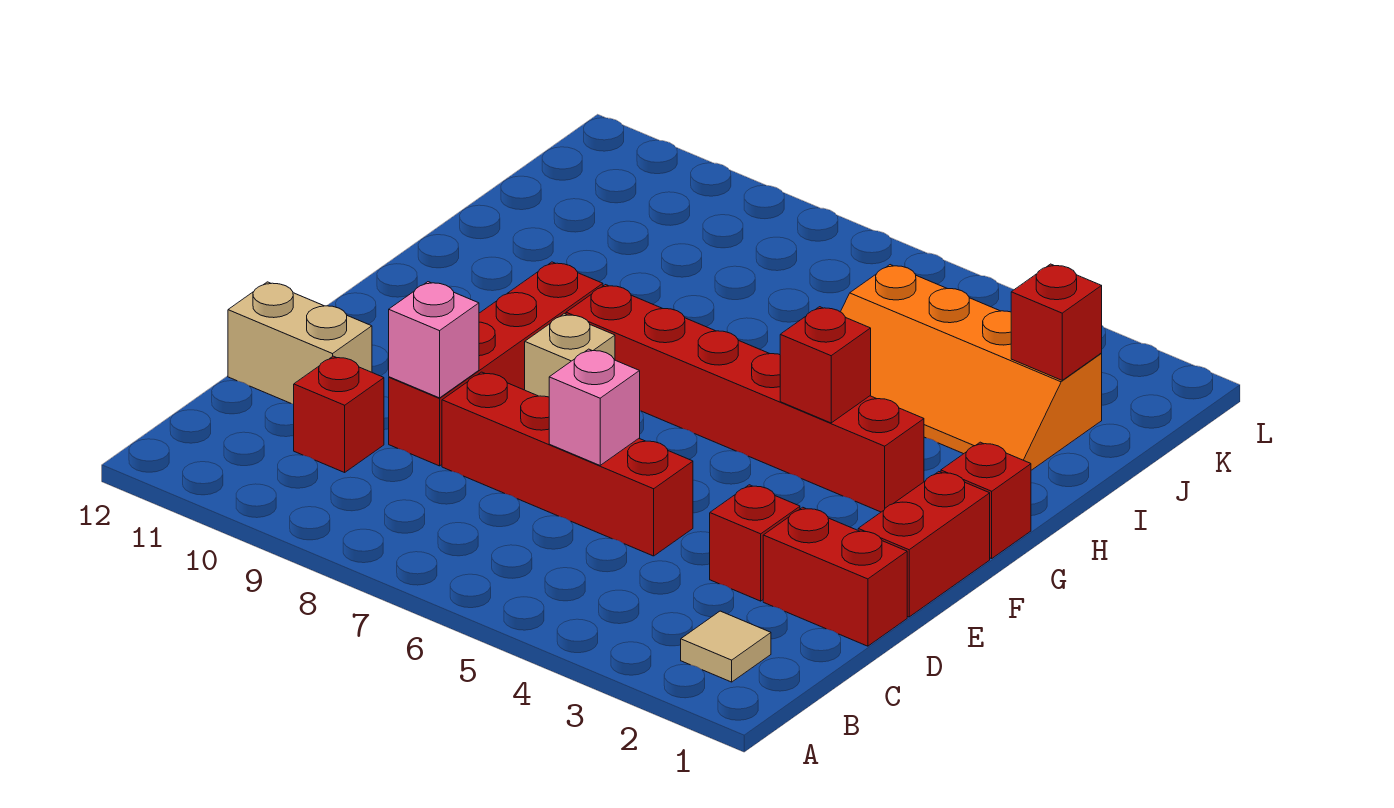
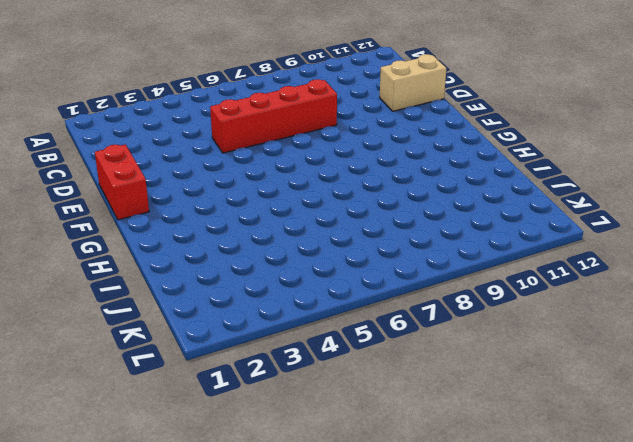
none -> tan 1x1 tile [681,611,771,682]
none -> red 1x1 brick [294,356,384,472]
none -> red 1x2 brick [763,507,907,646]

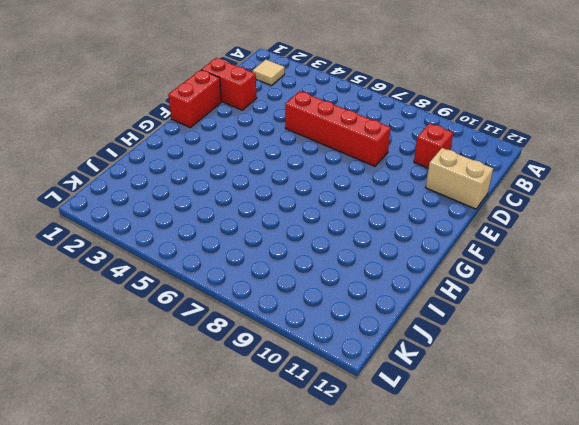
none -> red 1x1 brick [710,485,800,601]
none -> red 1x4 brick [389,262,603,466]
none -> tan 1x1 brick [525,314,615,397]

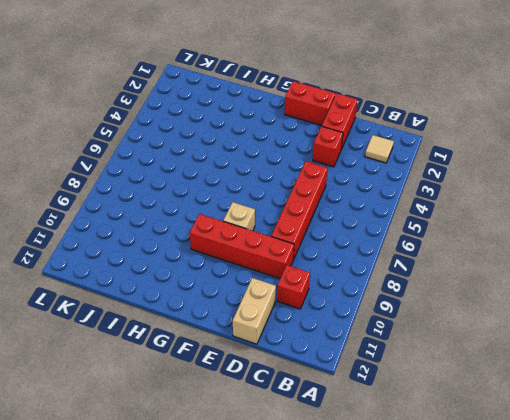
none -> red 1x1 brick [941,442,1031,559]
none -> red 1x6 brick [566,285,924,512]
none -> orange 2x4 slope [841,265,1102,470]

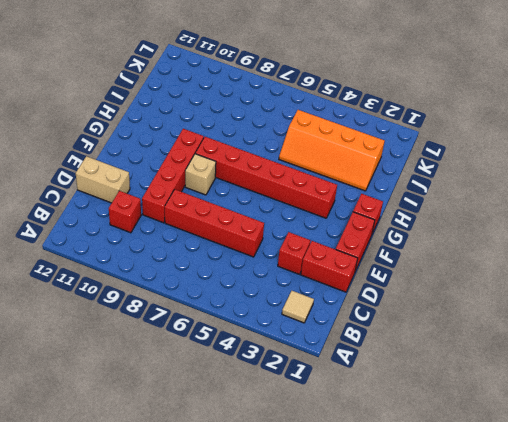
none -> pink 1x1 brick [549,349,640,465]
none -> pink 1x1 brick [389,282,479,398]
none -> red 1x1 brick [780,307,871,423]

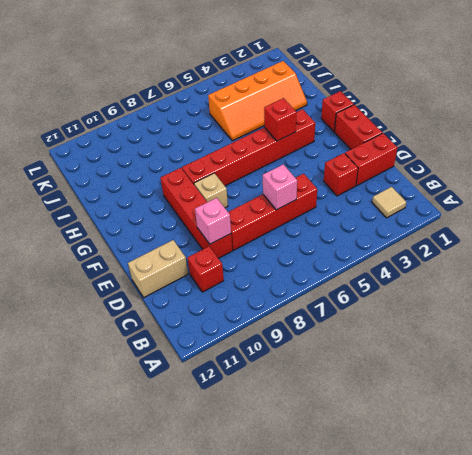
none -> red 1x1 brick [1011,264,1102,380]

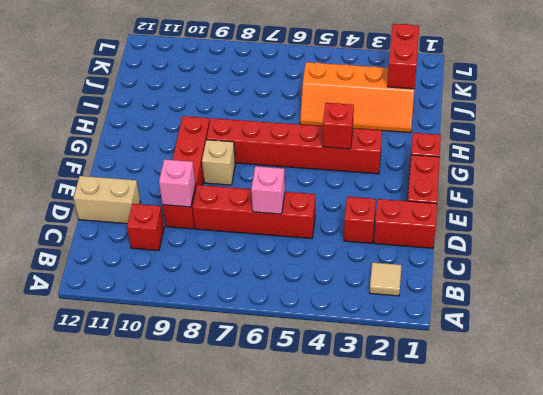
red 1x2 brick [388,24,419,89] -> red 1x1 brick [1011,264,1102,380]

